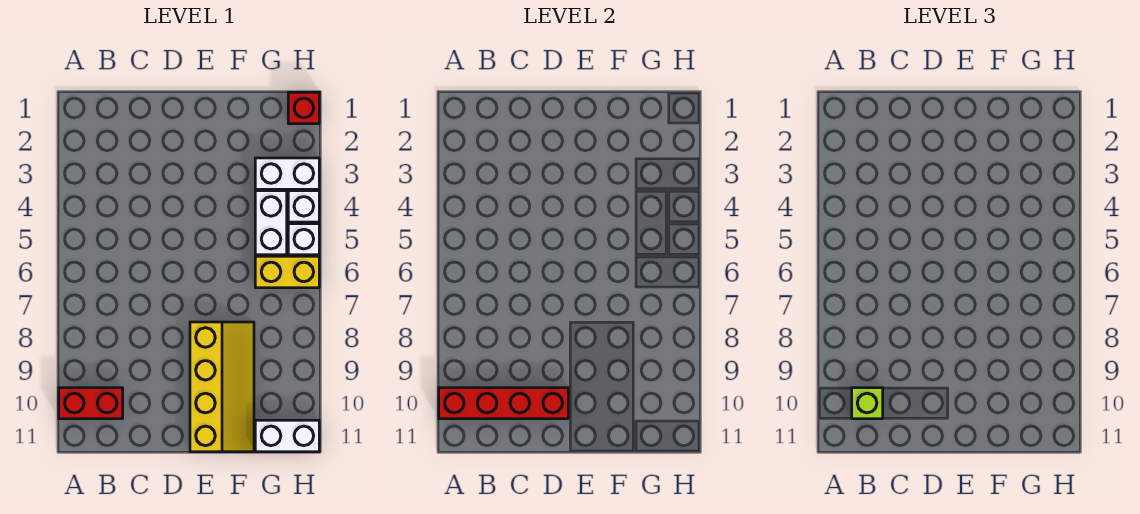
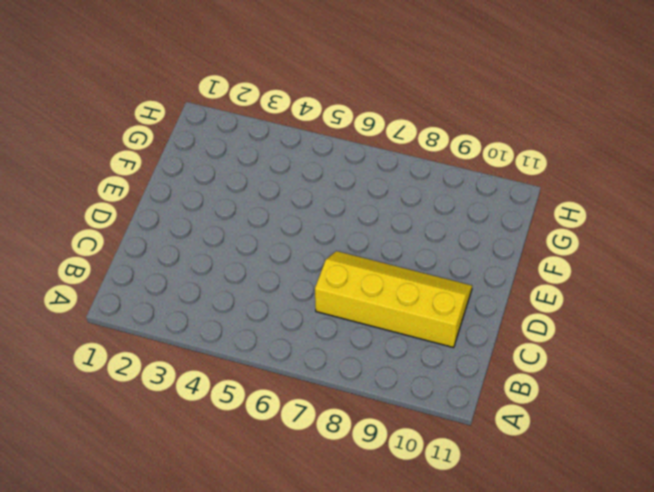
yellow 2x4 slope [315,251,472,347] -> yellow 2x4 slope moved to [190,322,254,452]
none -> red 1x2 brick [59,388,123,419]
none -> white 1x2 brick [255,158,319,189]

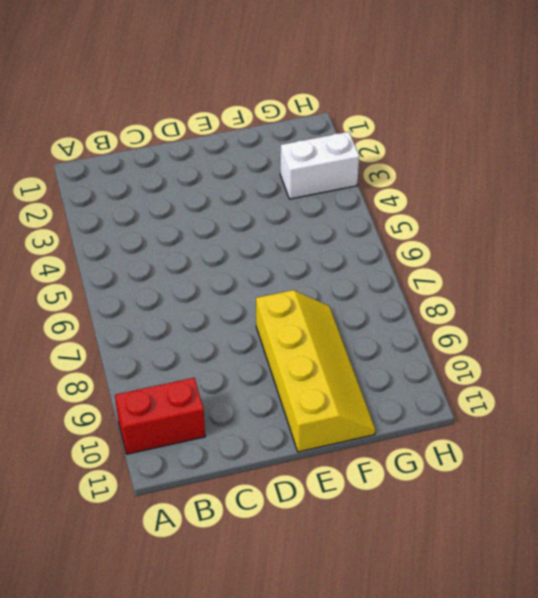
none -> white 1x2 brick [255,191,287,255]
none -> yellow 1x2 brick [255,256,319,288]

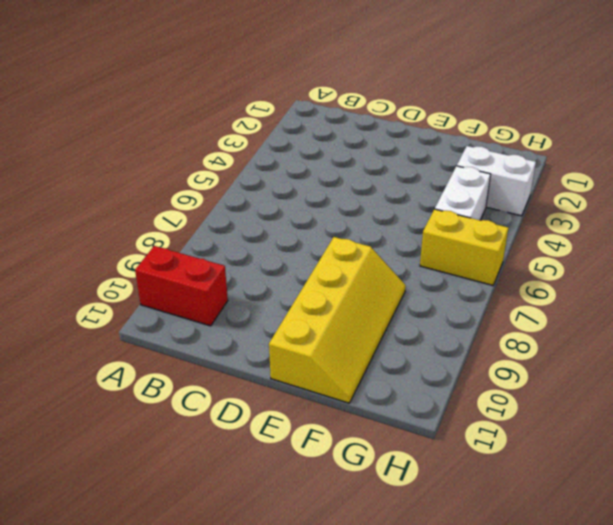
none -> white 1x2 brick [255,420,319,452]
none -> red 1x1 brick [288,92,319,124]

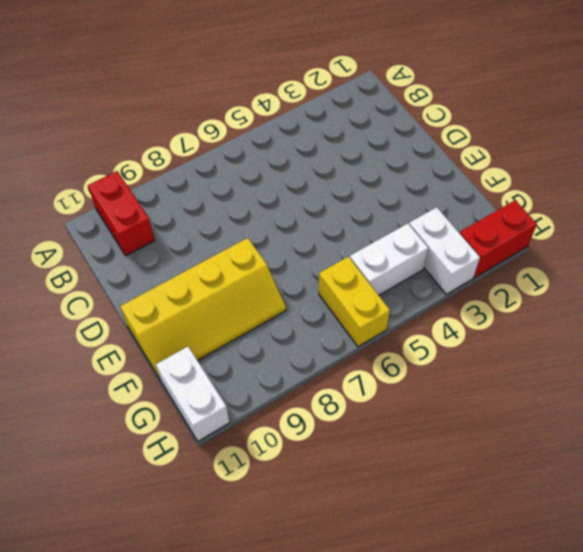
red 1x2 brick [460,200,537,278] -> red 1x1 brick [288,92,319,124]
none -> white 1x1 brick [288,191,319,222]
none -> white 1x1 brick [288,224,319,255]

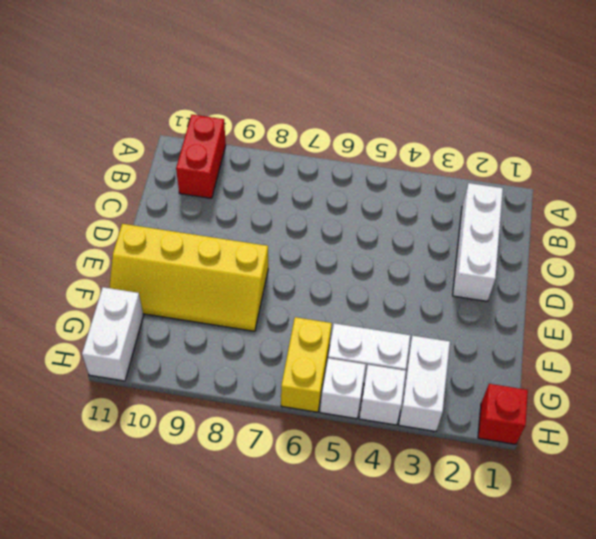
white 1x3 brick [453,183,503,301] -> none
none -> red 1x4 brick [439,388,568,419]
none -> lime 1x1 brick [852,388,883,419]

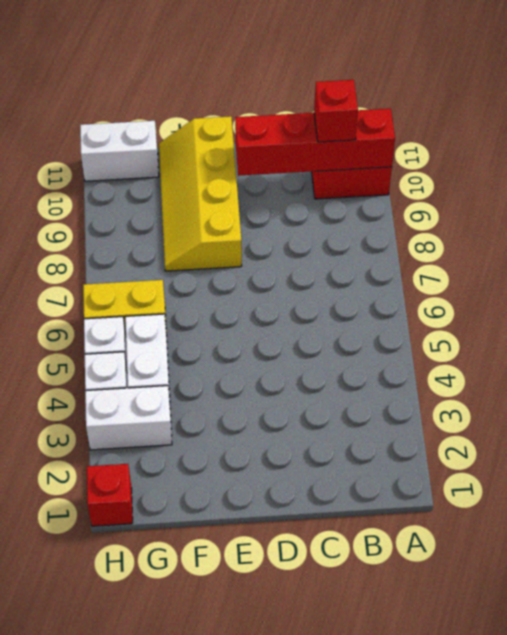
red 1x1 brick [314,80,358,142] -> lime 1x1 brick [852,388,883,419]

